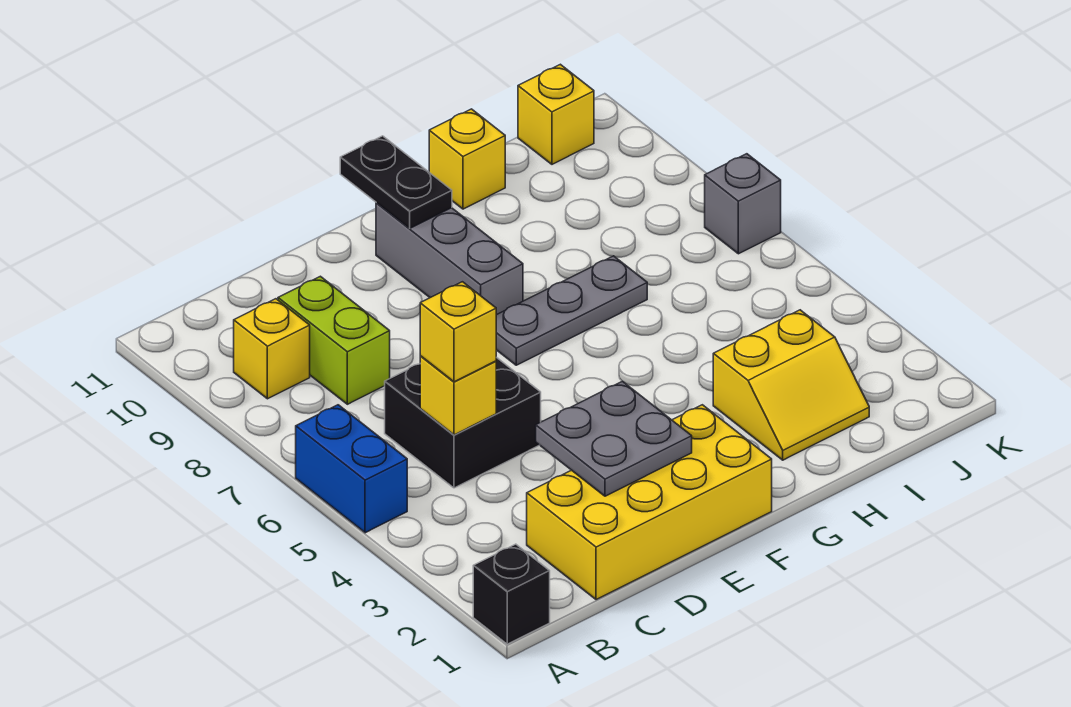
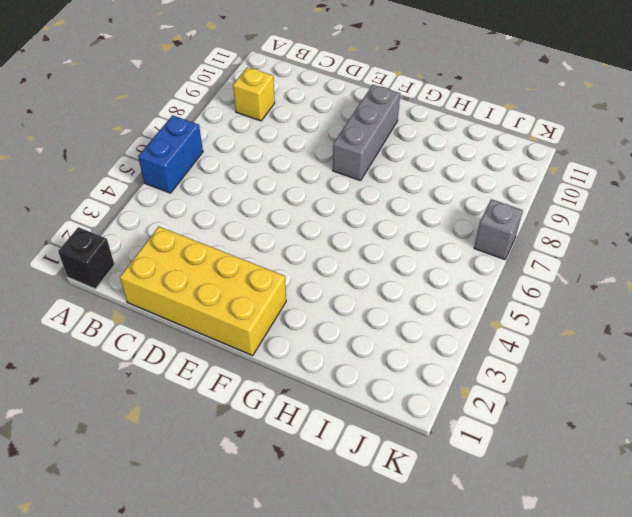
none -> black 2x2 brick [385,357,541,488]
none -> lime 1x2 brick [278,276,390,404]
none -> grey 1x3 plate [496,256,647,365]

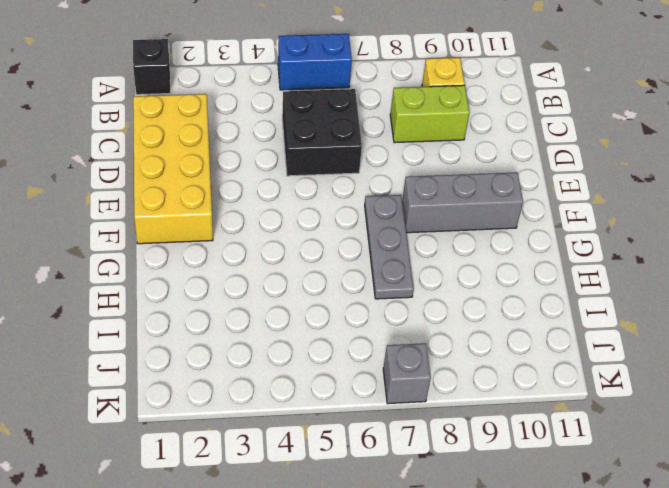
none -> yellow 2x2 slope [713,310,869,460]
none -> yellow 1x1 brick [429,109,505,209]
none -> yellow 1x1 brick [518,64,594,164]

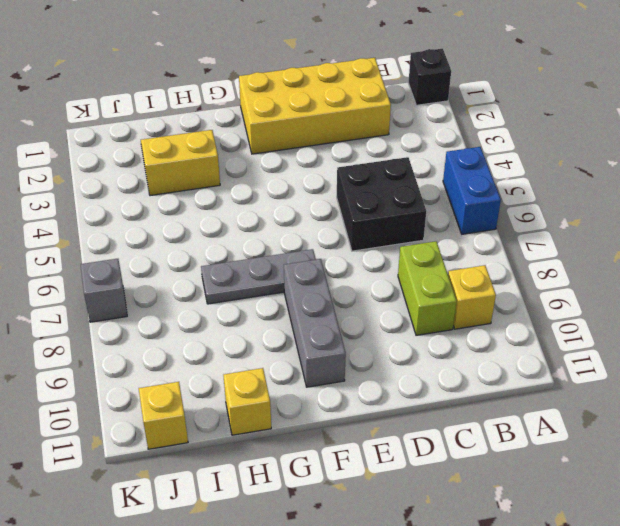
none -> yellow 1x1 brick [420,356,496,435]
none -> grey 2x2 plate [536,381,692,496]
none -> black 1x2 plate [340,136,452,229]

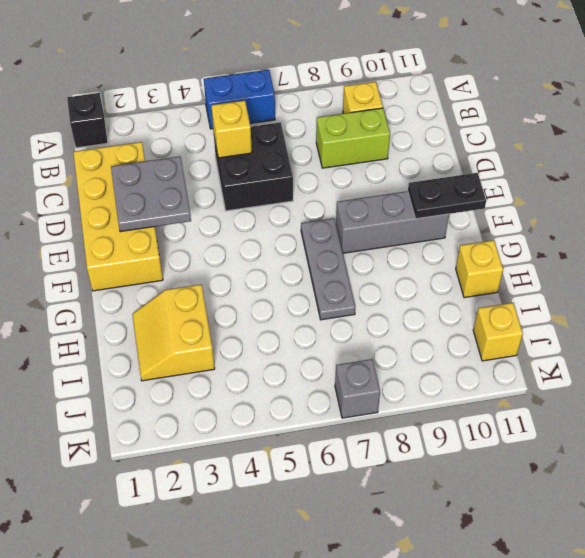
none -> yellow 1x1 brick [420,282,496,382]

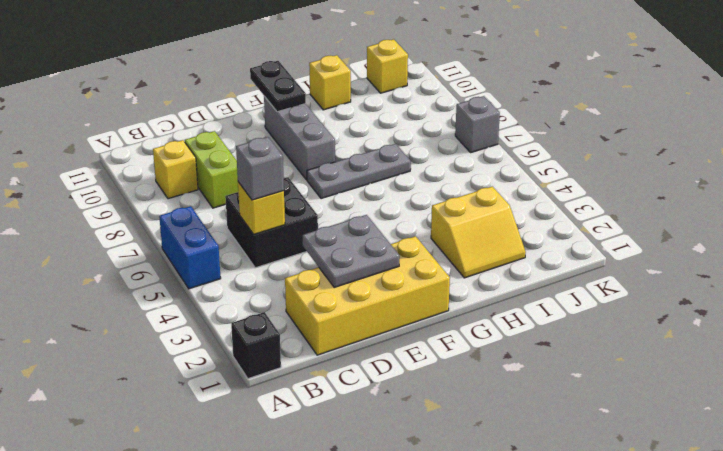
grey 1x1 brick [236,137,284,200] -> yellow 1x1 brick [420,282,496,382]

